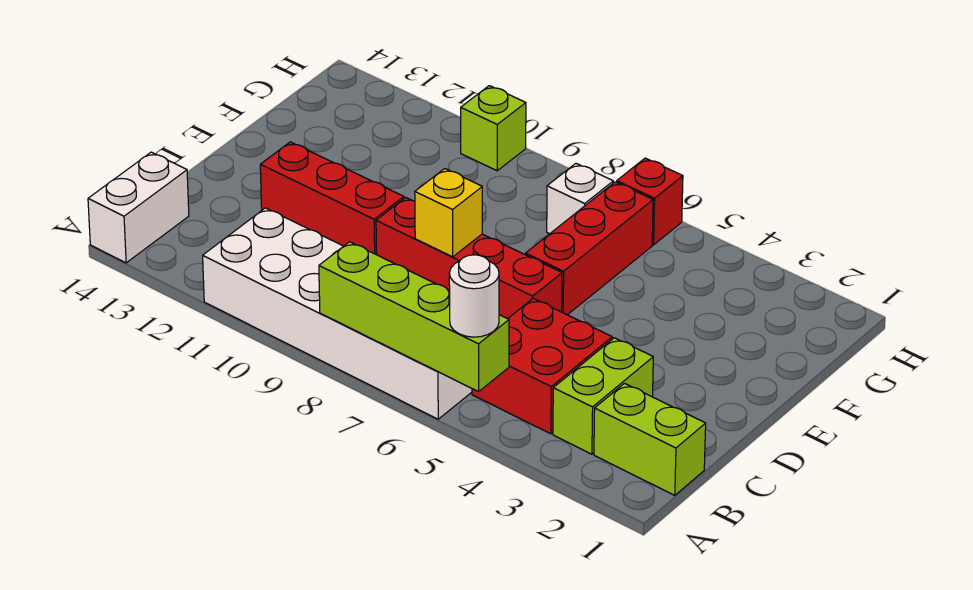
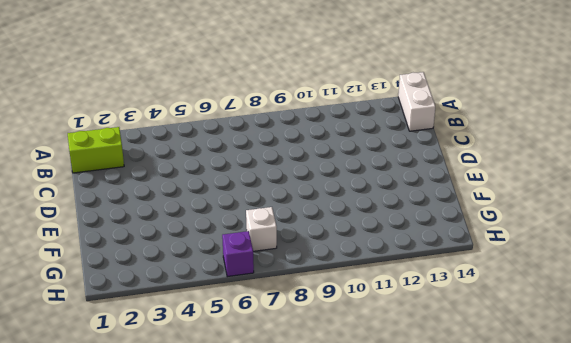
purple 1x1 brick [222,231,254,277] -> red 1x1 brick [617,158,683,245]
none -> white 2x6 brick [203,208,472,419]
none -> lime 1x2 brick [553,338,653,454]
none -> red 2x2 brick [472,299,612,434]

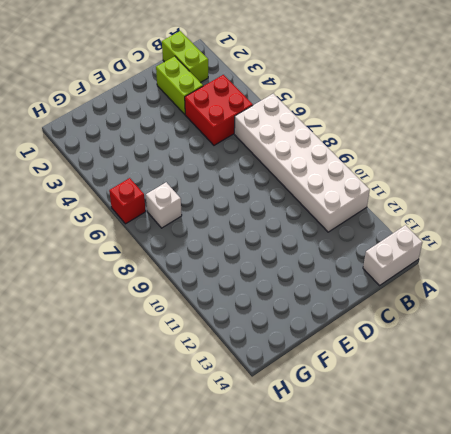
lime 1x2 brick [156,56,203,114] -> lime 1x2 brick turned to [553,338,653,454]
none -> red 1x4 brick [376,198,562,319]
none -> red 1x3 brick [260,142,404,255]
none -> red 1x3 brick [526,182,653,315]

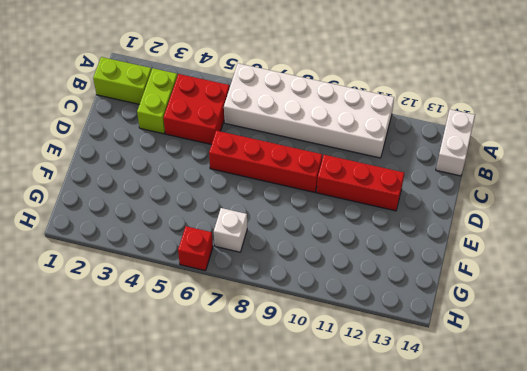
none -> red 1x3 brick [526,182,653,315]
none -> lime 1x1 brick [461,86,526,171]
none -> lime 1x4 brick [319,242,509,392]

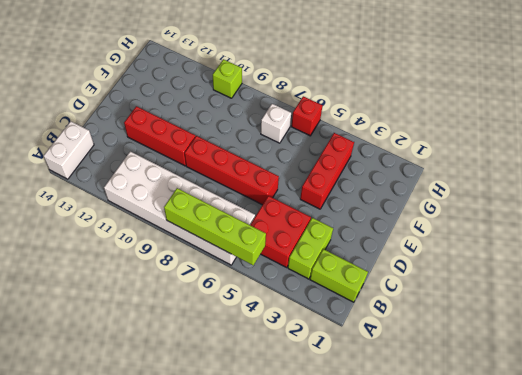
red 1x3 brick [300,133,354,209] -> red 1x3 brick moved to [526,182,653,315]
none -> yellow 1x1 brick [415,169,482,257]
none -> white 1x1 round brick [449,255,499,337]

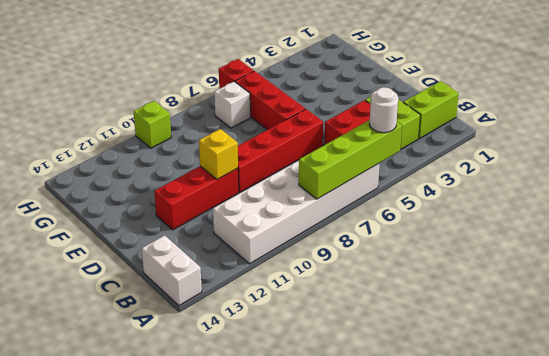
yellow 1x1 brick [199,129,238,179] -> yellow 1x1 brick moved to [415,169,482,257]

